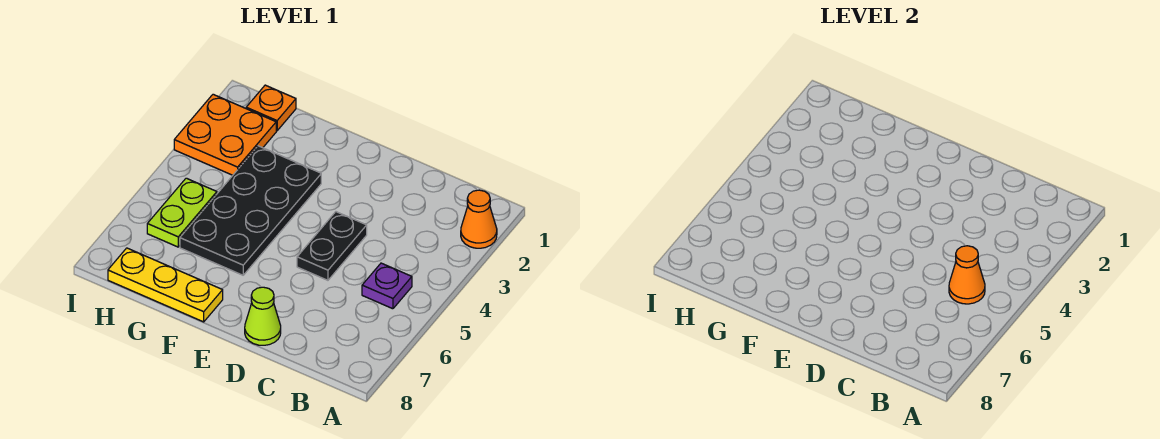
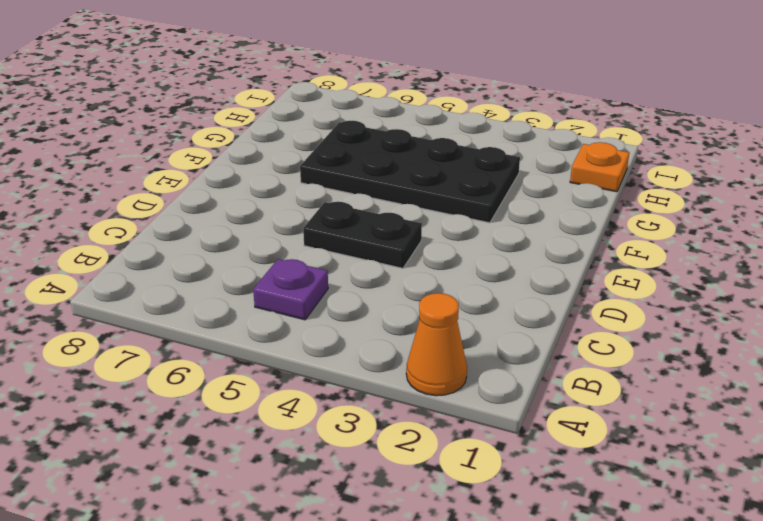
none -> lime 1x1 cone [245,287,281,345]
none -> yellow 1x3 plate [108,248,223,322]

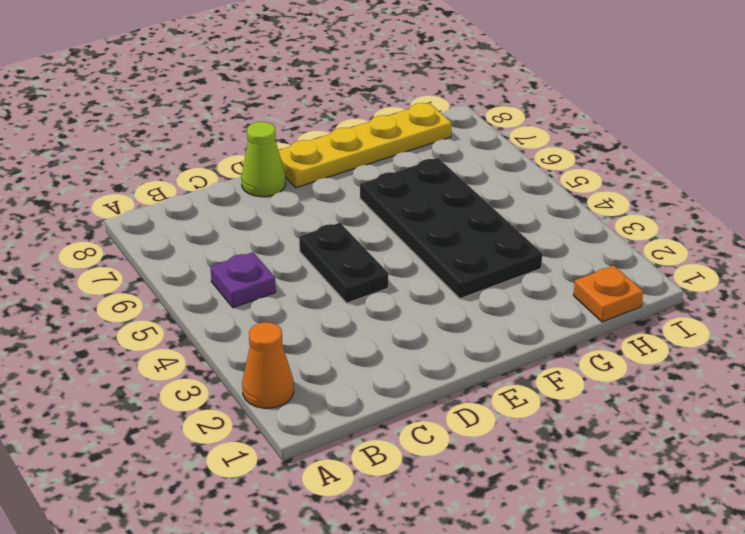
yellow 1x4 plate [278,103,452,188] -> yellow 1x3 plate [108,248,223,322]
none -> orange 2x2 plate [174,94,276,175]
none -> lime 1x2 plate [147,178,217,247]

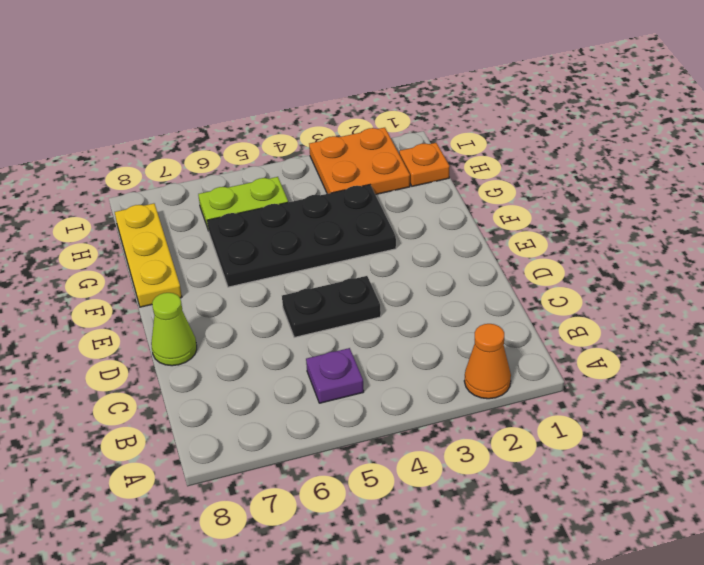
none -> orange 1x1 cone [949,246,985,304]

